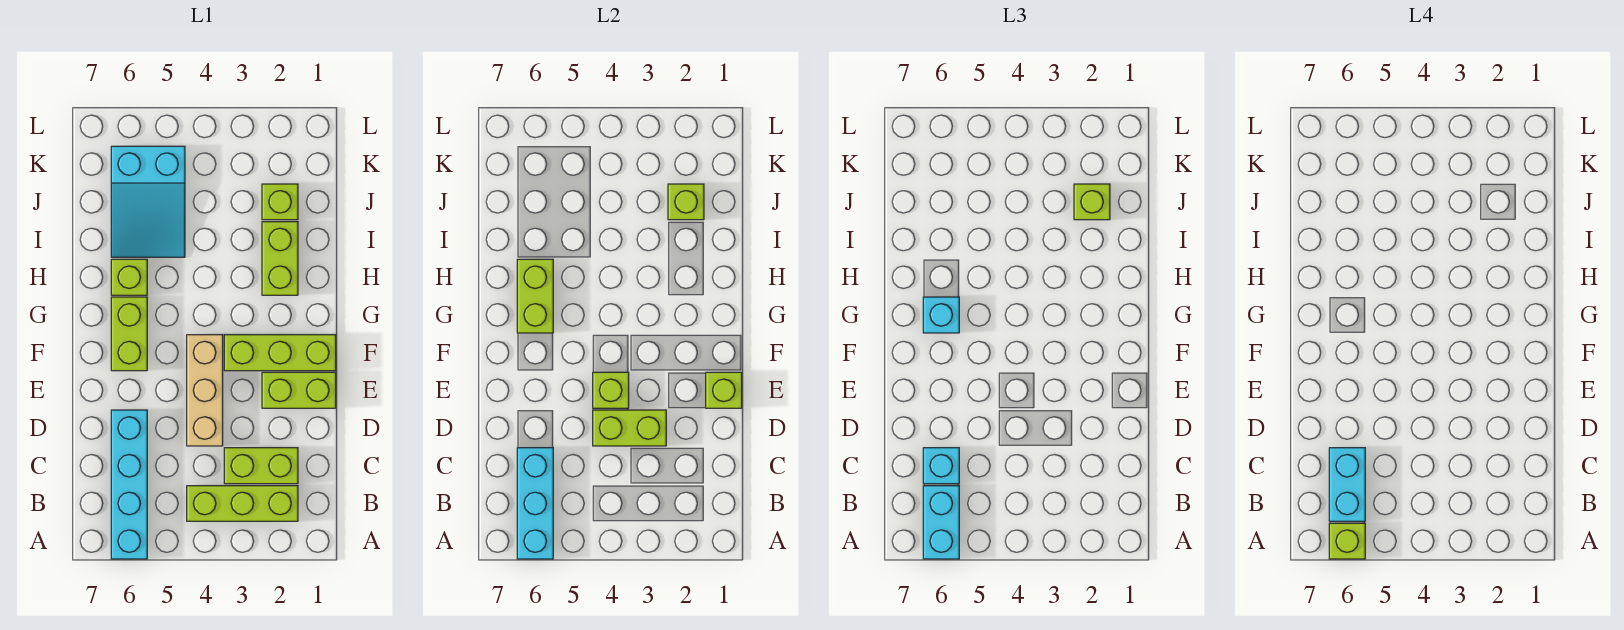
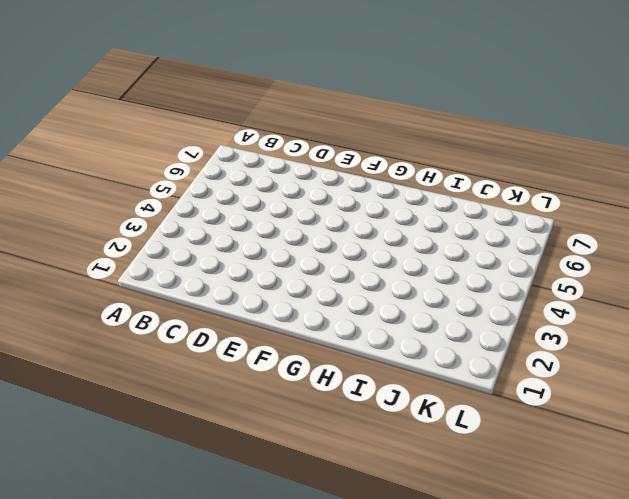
none -> cyan 1x4 brick [111,410,147,559]
none -> lime 1x3 brick [187,486,298,521]
none -> lime 1x2 brick [224,448,298,484]

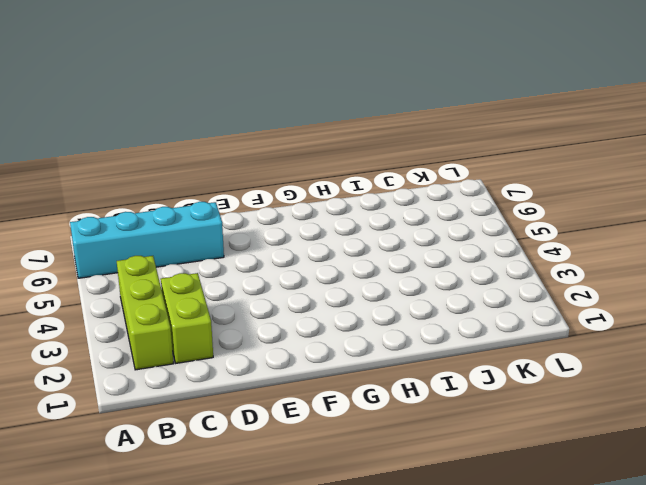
none -> tan 1x3 brick [187,335,223,446]
none -> lime 1x2 brick [262,372,336,408]
none -> lime 1x3 brick [224,335,336,371]

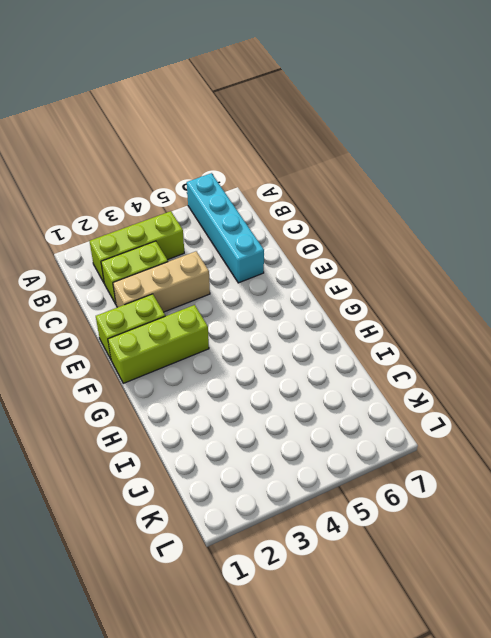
tan 1x3 brick [113,251,210,312] -> tan 1x3 brick turned to [187,335,223,446]
none -> lime 1x2 brick [111,297,147,371]
none -> lime 1x2 brick [262,222,298,295]
none -> lime 1x1 brick [111,259,147,295]

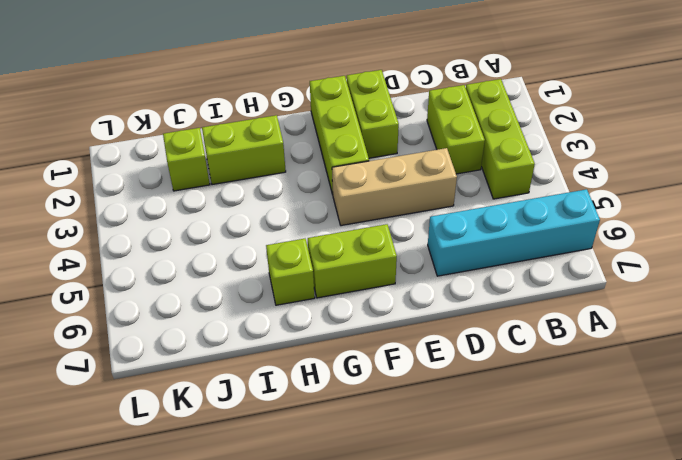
none -> cyan 2x3 slope [111,146,185,257]
none -> cyan 1x3 brick [517,448,553,559]
none -> lime 1x2 brick [593,410,666,446]

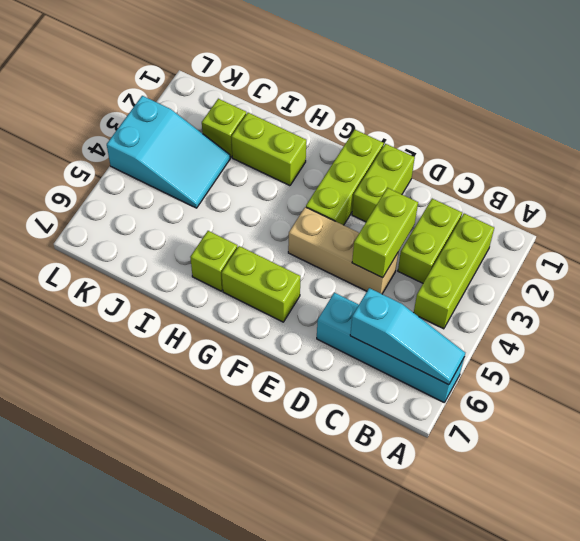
cyan 1x3 slope [350,288,465,385] -> cyan 1x3 brick [517,448,553,559]
cyan 2x3 slope [107,96,230,208] -> cyan 2x3 slope moved to [111,146,185,257]
none -> lime 1x1 brick [706,372,742,408]
none -> lime 1x1 brick [593,372,629,408]
none -> lime 1x2 brick [517,259,553,333]

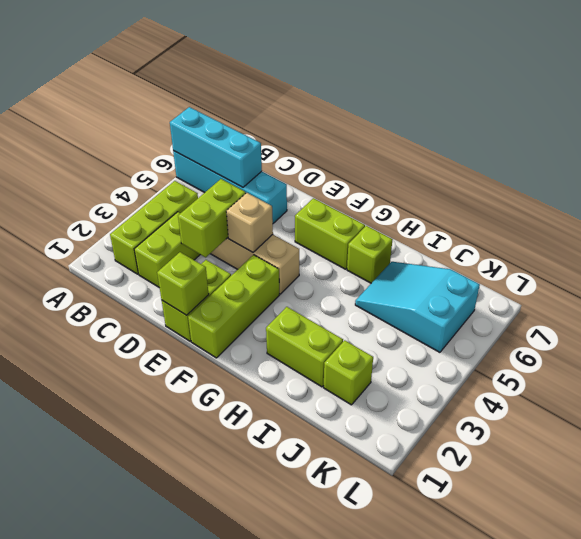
tan 1x1 brick [226,193,273,252] -> lime 1x1 brick [593,372,629,408]
none -> lime 1x2 brick [517,259,553,333]
none -> lime 1x1 brick [668,184,704,220]
none -> cyan 1x2 brick [923,486,959,559]

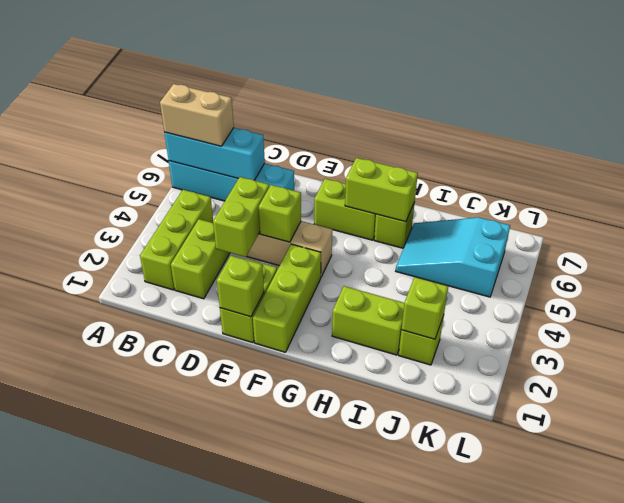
tan 1x2 brick [160,84,234,146] -> cyan 1x2 brick [923,486,959,559]
none -> cyan 1x1 brick [923,448,959,484]
none -> cyan 1x1 brick [923,297,959,333]
none -> lime 1x1 brick [1074,184,1110,220]

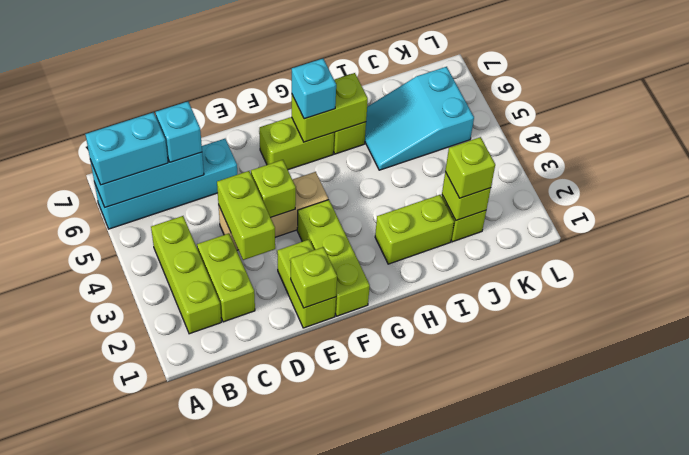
none -> lime 1x1 brick [1329,523,1365,559]
none -> cyan 1x2 brick [1329,448,1365,521]

